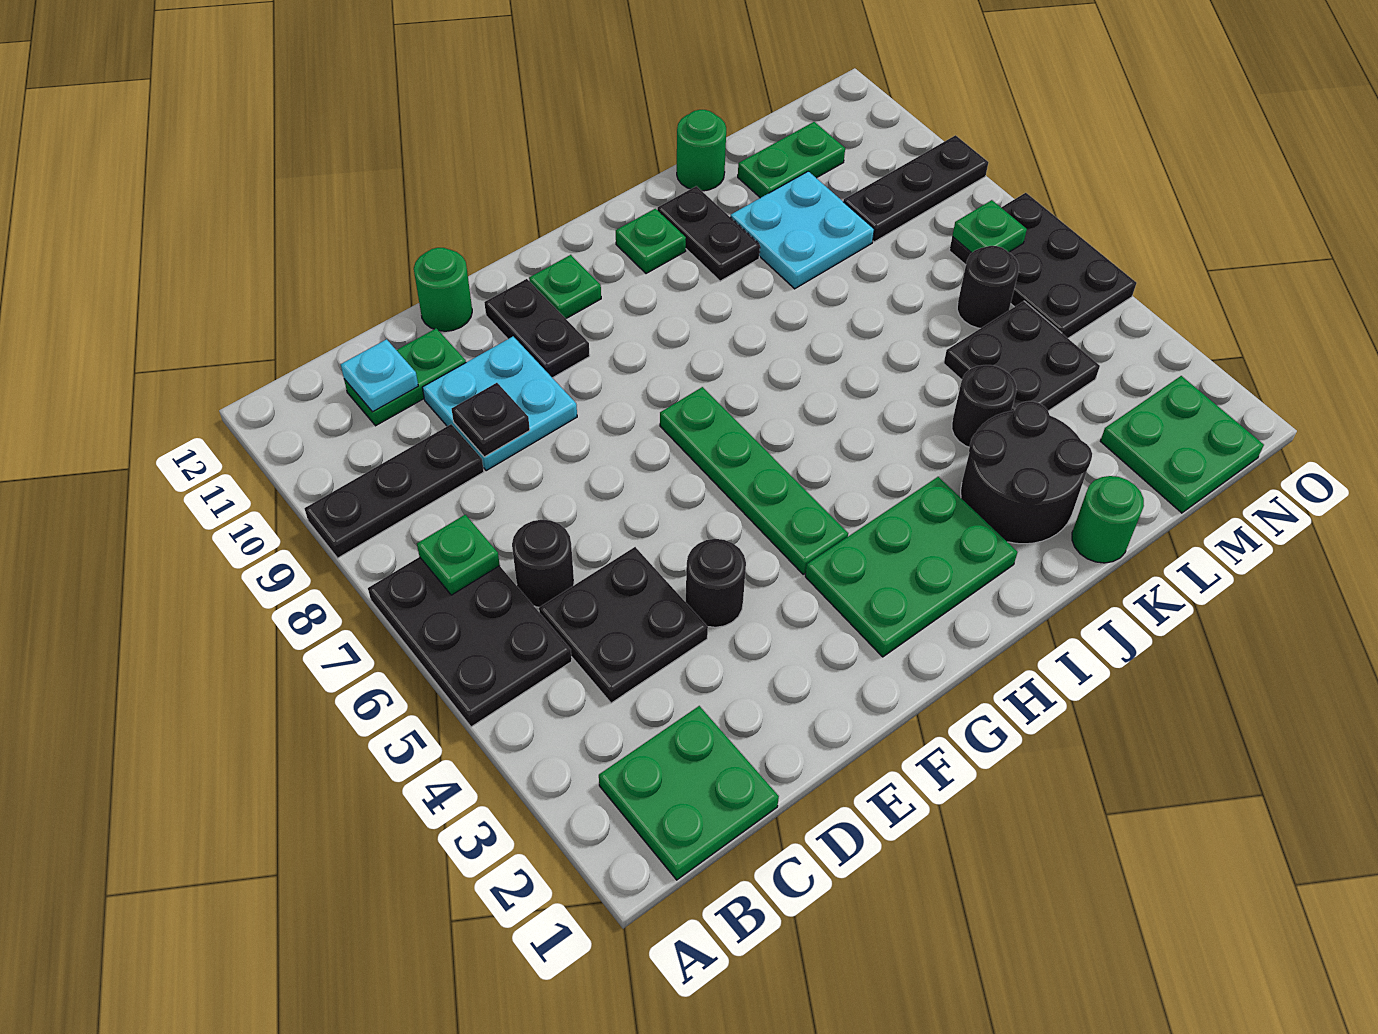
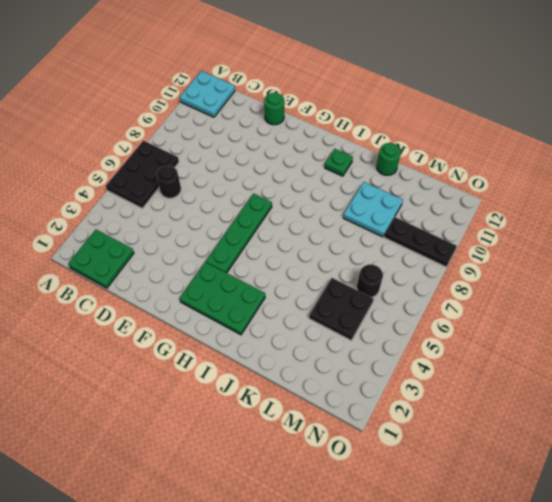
cyan 2x2 plate [180,71,235,117] -> cyan 2x2 plate moved to [422,337,577,471]
none -> black 1x3 plate [305,424,484,558]
none -> black 2x2 plate [539,547,708,703]
none -> green 1x2 plate [344,328,466,426]
none -> black 1x1 round brick [686,539,746,627]

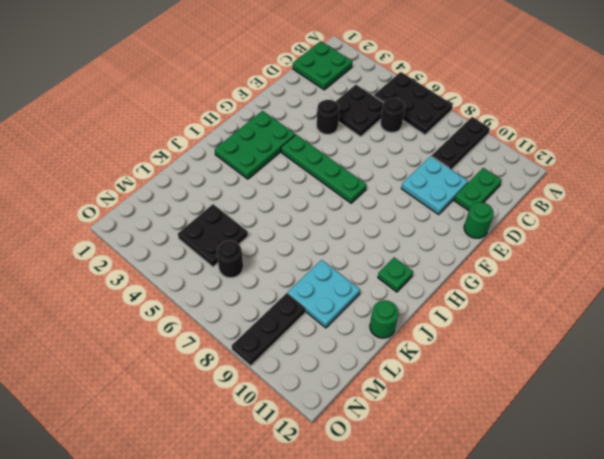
none -> black 1x2 plate [484,279,590,378]
none -> green 1x1 plate [529,255,601,319]
none -> black 2x2 round brick [961,401,1092,544]
none -> black 1x2 plate [657,186,760,281]

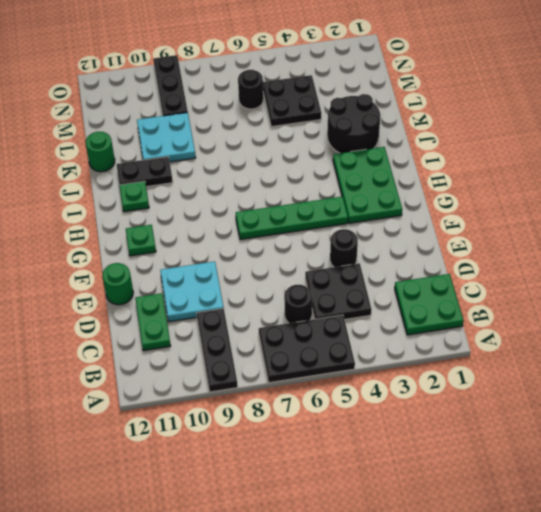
none -> black 1x2 plate [484,279,590,378]
none -> green 1x1 round brick [1072,476,1144,563]
none -> black 1x1 round brick [952,365,1016,447]
none -> green 1x2 plate [738,122,845,198]

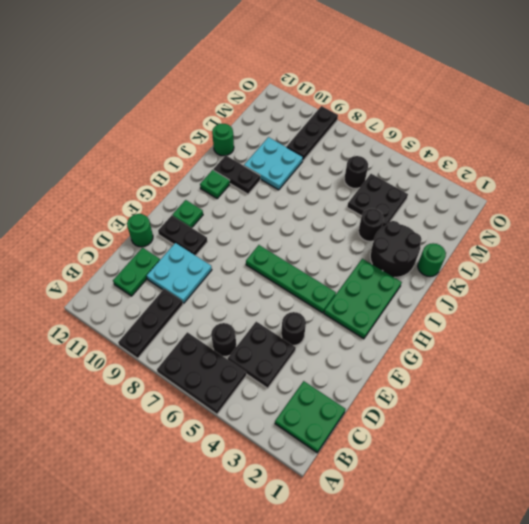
none -> green 1x2 plate [738,122,845,198]
none -> green 2x2 plate [1100,376,1264,513]
none -> black 2x3 plate [949,193,1136,338]
none -> green 1x1 plate [417,515,500,595]

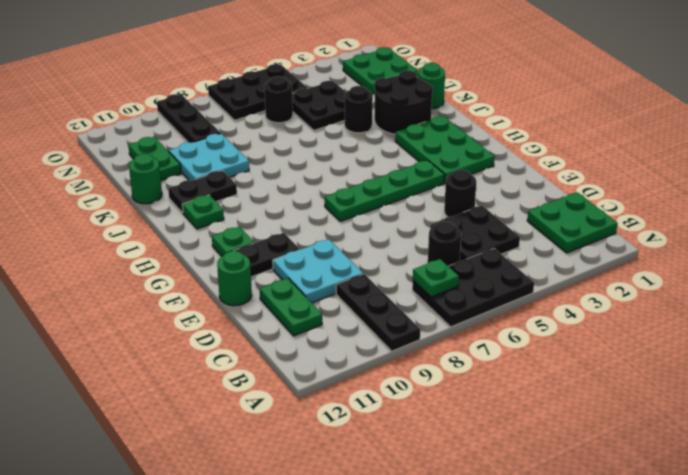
none -> cyan 1x1 plate [341,339,418,412]
none -> black 1x1 plate [452,383,530,457]
none -> green 1x1 plate [952,200,1027,253]

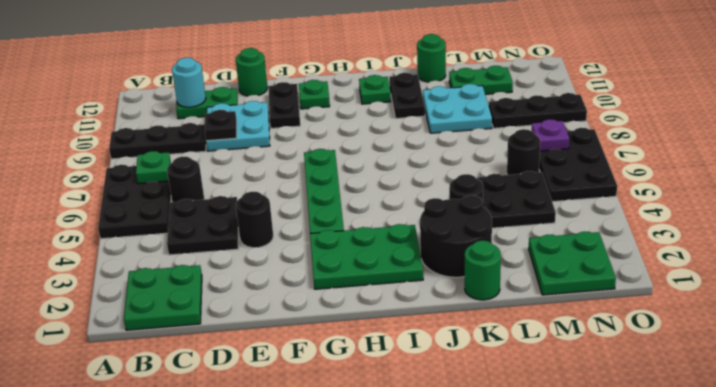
cyan 1x1 round brick [172,58,206,107] -> cyan 1x1 plate [341,339,418,412]
purple 1x1 plate [532,119,569,151] -> green 1x1 plate [952,200,1027,253]

